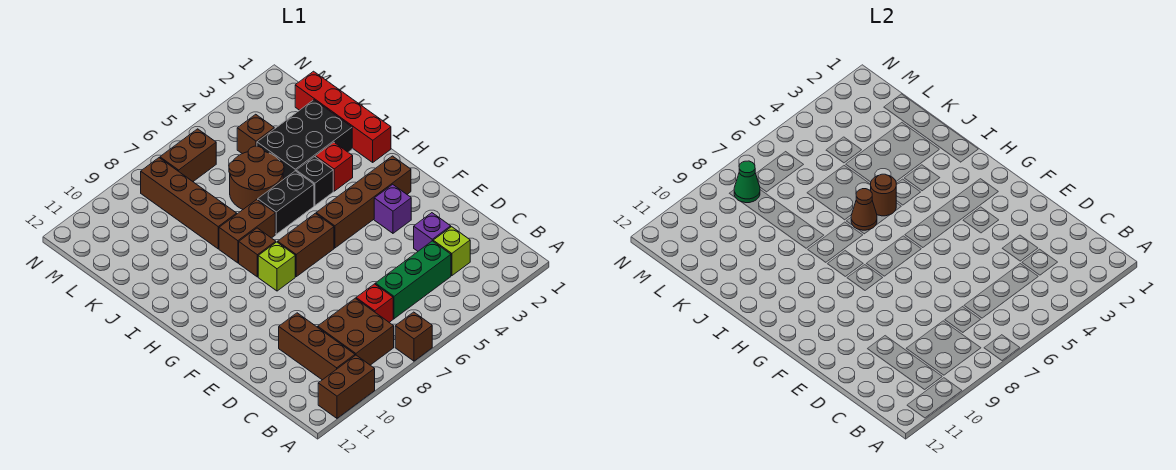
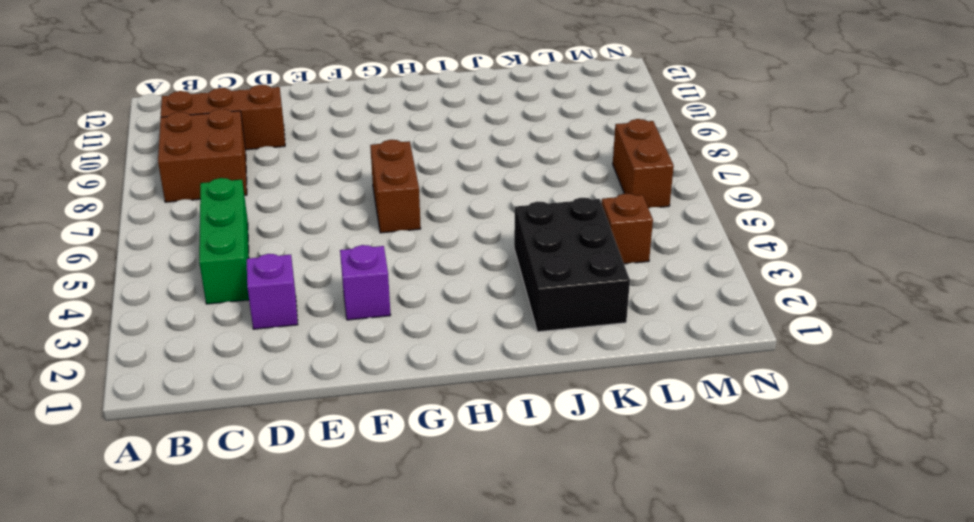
none -> brown 1x1 brick [395,312,432,361]
none -> brown 1x2 brick [318,355,375,418]
none -> lime 1x1 brick [433,227,470,276]

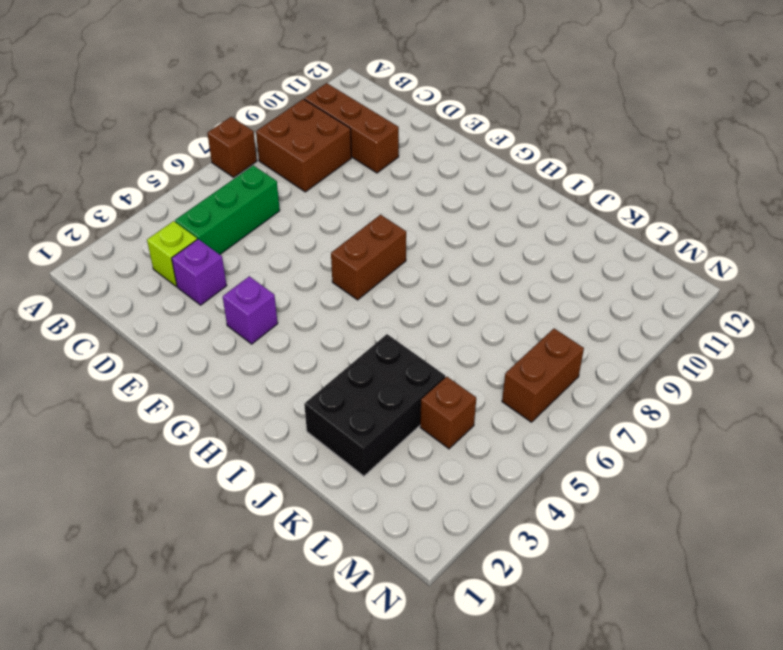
none -> brown 1x2 brick [318,355,375,418]
none -> red 1x1 brick [356,284,393,322]
none -> brown 1x4 brick [316,156,411,248]

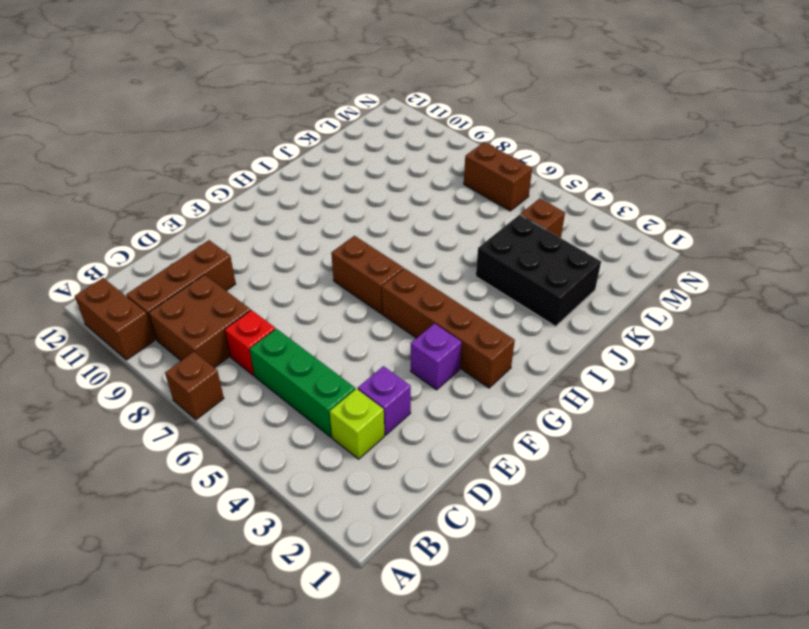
none -> lime 1x1 brick [258,242,295,291]
none -> brown 1x1 brick [239,228,276,277]
none -> red 1x4 brick [295,71,391,162]

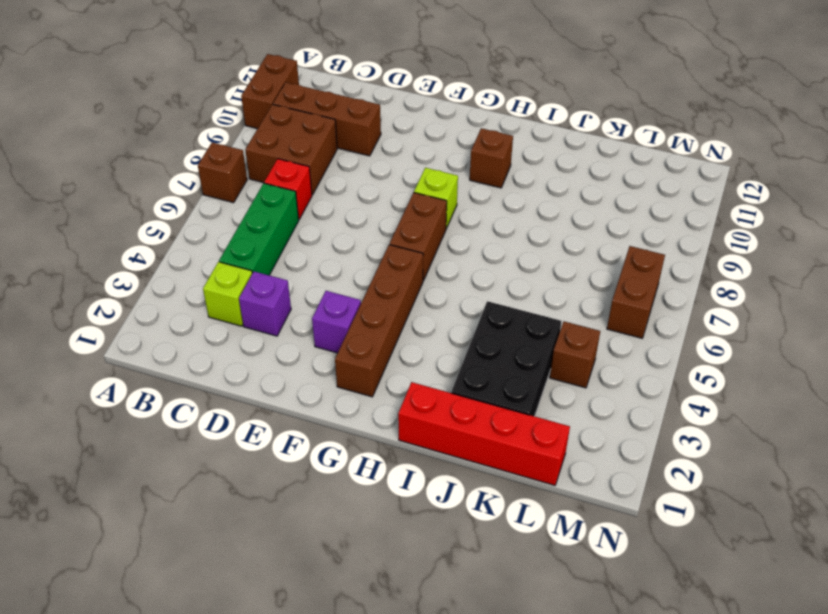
brown 1x1 brick [470,128,513,188] -> brown 1x1 brick moved to [239,228,276,277]
none -> red 1x1 brick [316,142,353,191]
none -> black 1x1 brick [296,157,333,205]
none -> black 1x2 brick [258,171,314,234]

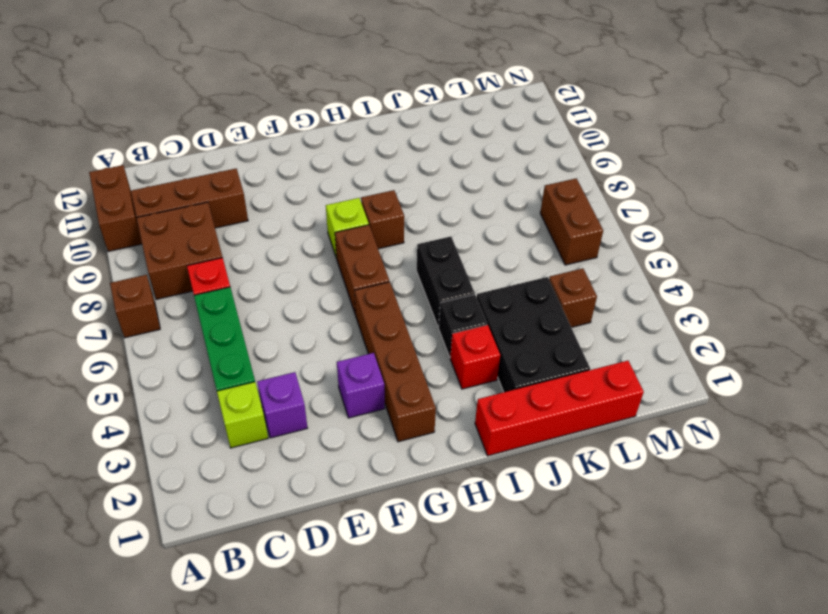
none -> brown 1x2 brick [219,200,275,263]
none -> brown 2x2 round brick [229,146,284,209]
none -> brown 1x4 brick [141,158,237,249]

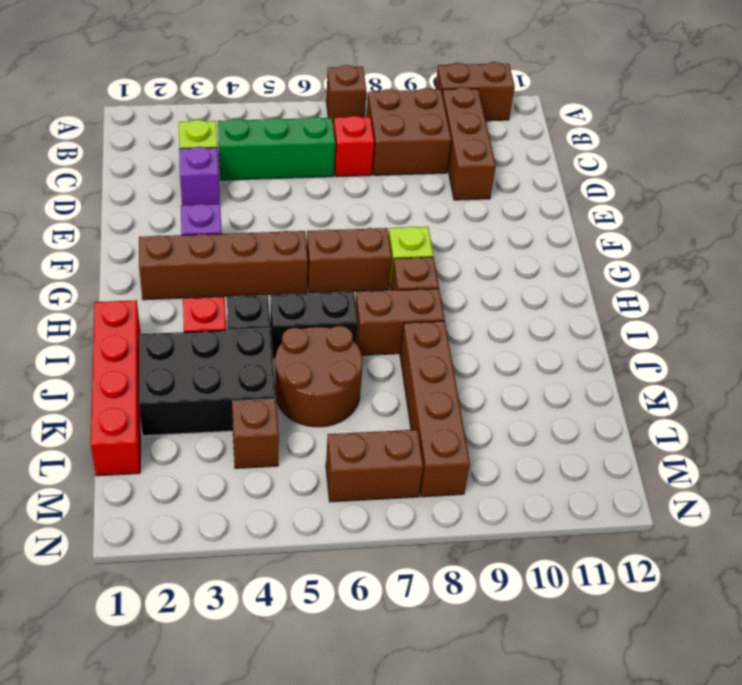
none -> brown 1x1 round brick [871,174,896,216]
none -> brown 1x1 cone [851,189,877,230]
none -> green 1x1 cone [734,161,760,203]

